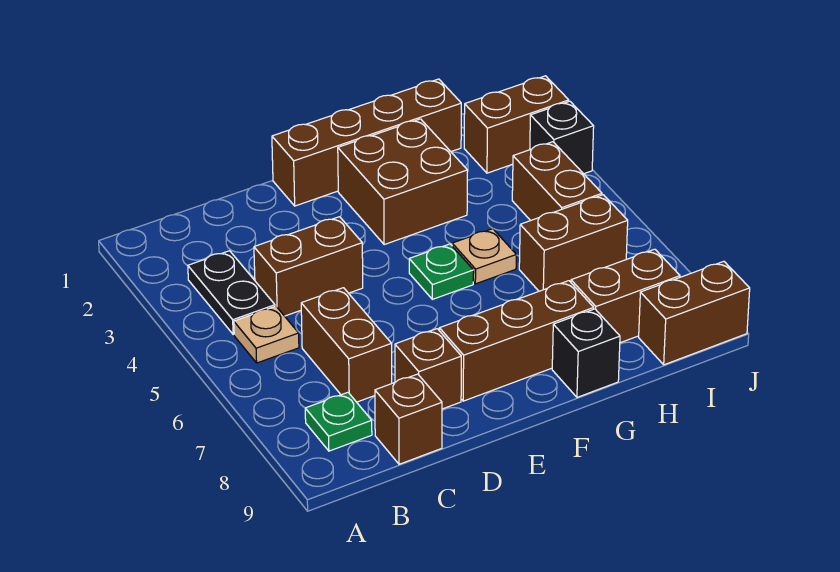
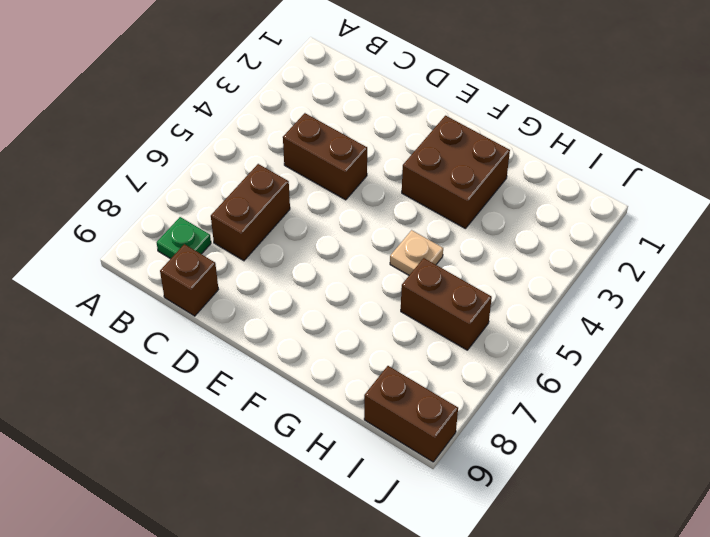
none -> black 1x2 plate [188,251,275,335]
none -> tan 1x1 plate [234,306,299,363]
none -> brown 1x1 brick [395,329,461,409]

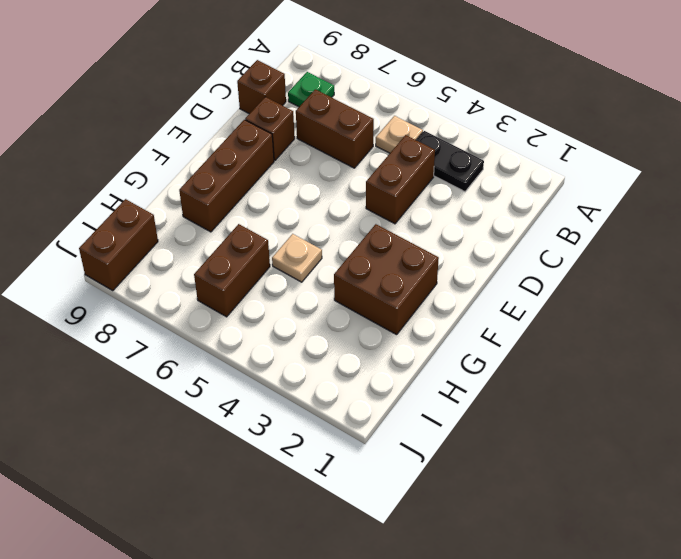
none -> brown 1x4 brick [272,79,461,206]
none -> green 1x1 plate [409,244,474,299]
none -> black 1x1 brick [552,309,620,397]

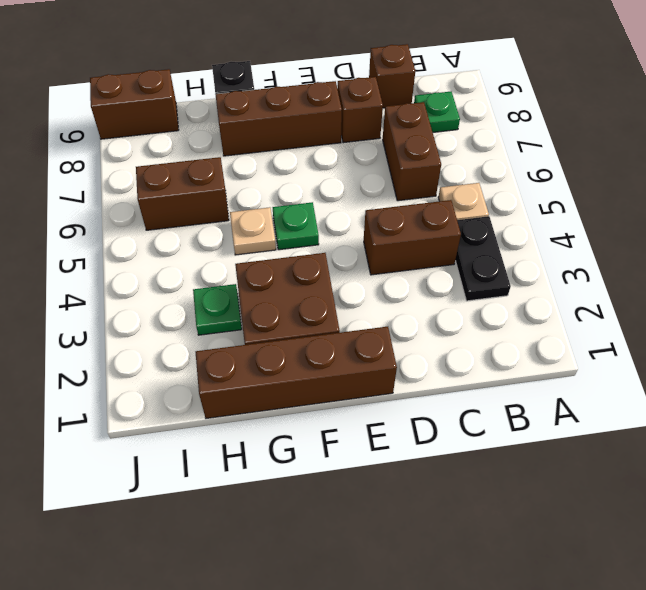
green 1x1 plate [193,284,242,335] -> none
none -> brown 1x2 brick [571,249,680,343]
none -> brown 1x2 brick [464,76,569,173]
none -> brown 1x2 brick [512,142,602,221]

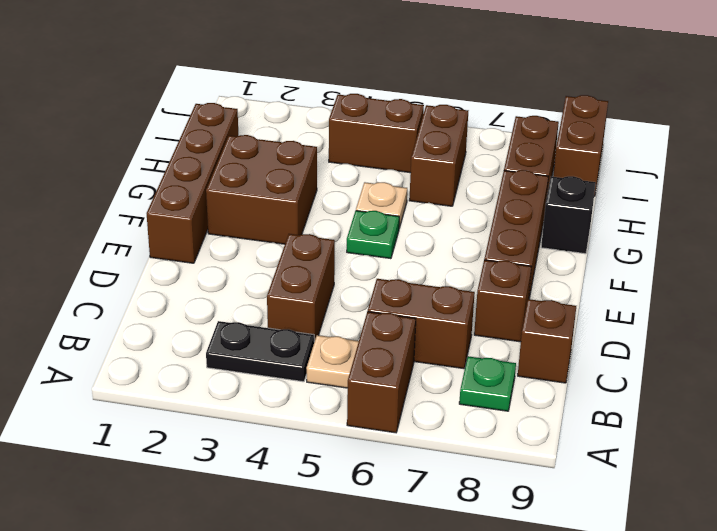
brown 1x2 brick [347,312,416,433] -> brown 1x2 brick moved to [464,76,569,173]
none -> black 1x1 brick [530,101,594,174]

